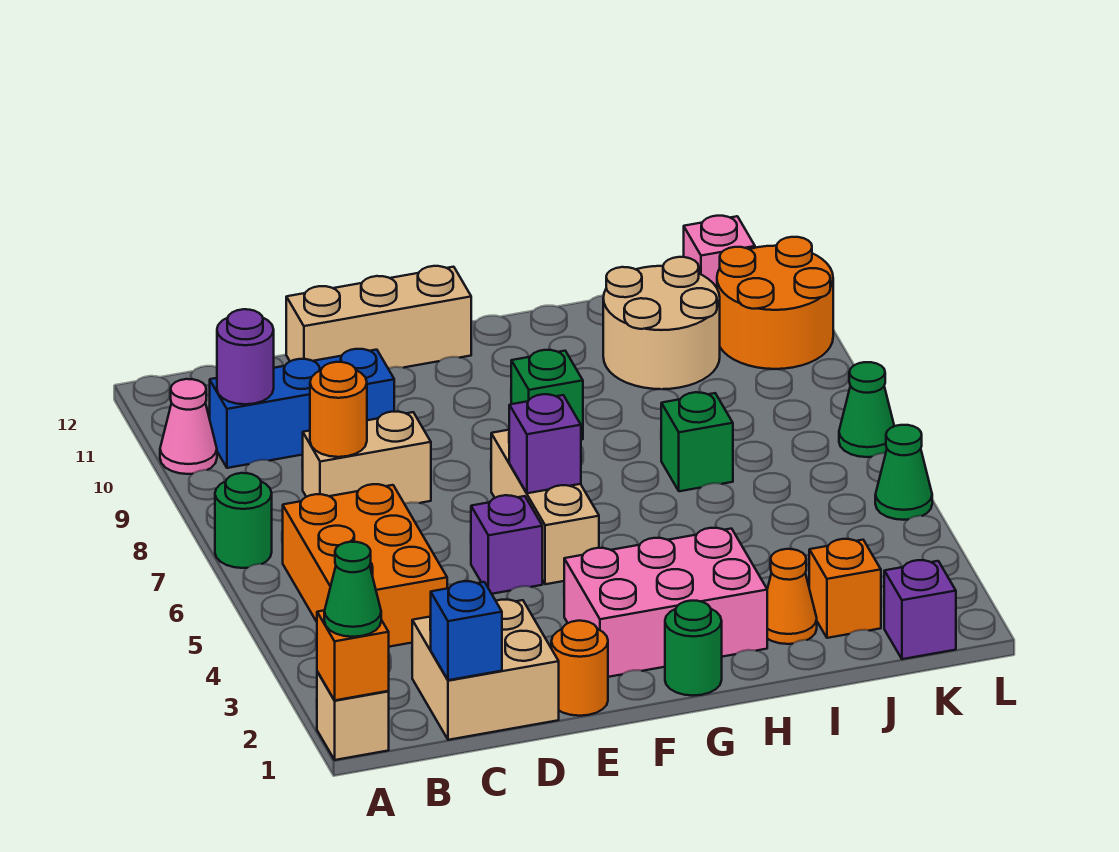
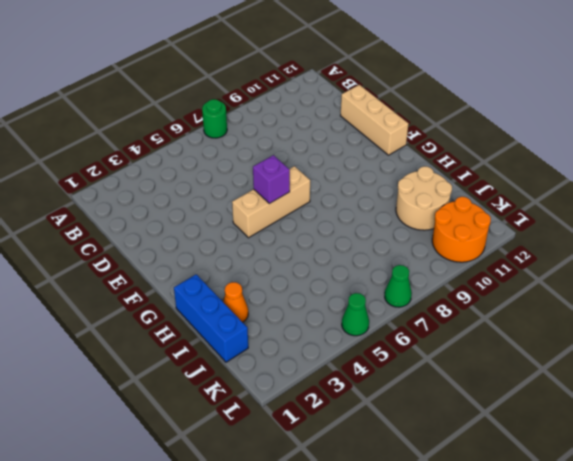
blue 1x3 brick [174,274,248,362] -> blue 1x3 brick moved to [209,349,394,468]
none -> tan 1x1 brick [317,672,389,760]
none -> pink 1x1 cone [160,379,217,474]
none -> orange 2x3 brick [283,484,447,647]

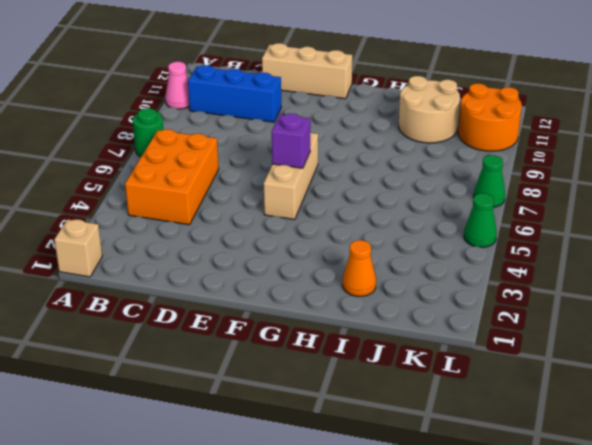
none -> tan 2x2 brick [412,600,559,740]
none -> tan 1x2 brick [303,412,431,504]
none -> orange 1x1 round brick [551,621,608,716]

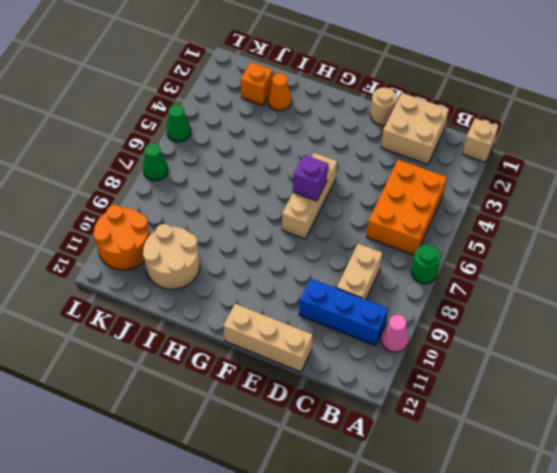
tan 1x2 brick [337,244,382,300] -> tan 1x2 brick turned to [303,412,431,504]
tan 1x1 round brick [370,88,397,125] -> orange 1x1 round brick [551,621,608,716]
none -> purple 1x1 brick [471,495,542,594]
none -> pink 2x3 brick [564,528,767,677]
none -> green 1x1 round brick [665,601,722,696]

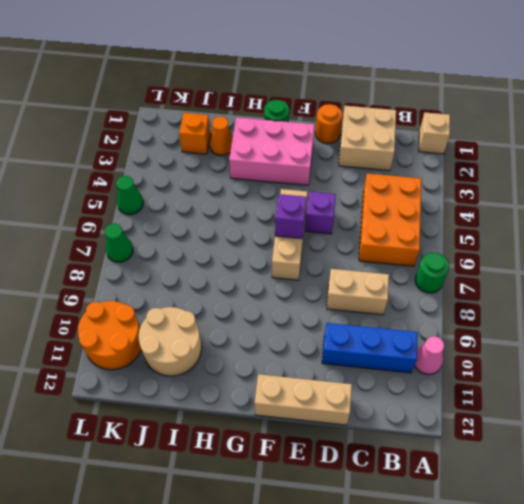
none -> green 1x1 brick [511,350,583,440]
none -> green 1x1 brick [661,392,733,491]
none -> purple 1x1 brick [884,560,956,659]

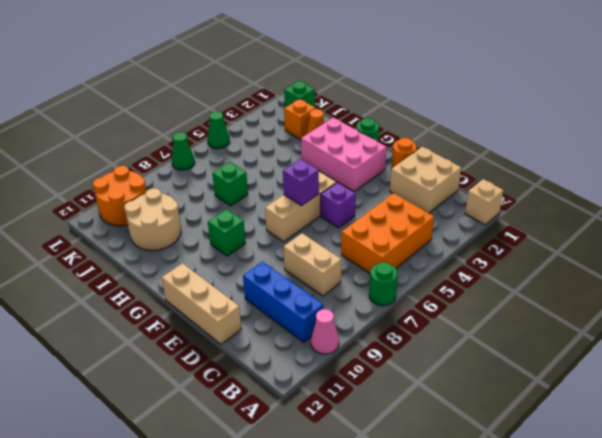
green 1x1 brick [284,81,315,107] -> purple 1x1 brick [884,560,956,659]
none -> pink 1x1 brick [684,216,755,288]
none -> orange 1x1 brick [317,610,389,700]
none -> purple 1x1 round brick [217,309,274,404]

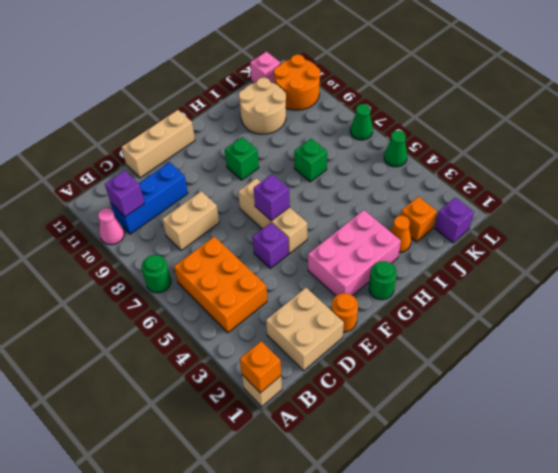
purple 1x1 brick [105,171,144,217] -> purple 1x1 round brick [217,309,274,404]
none -> blue 1x1 brick [430,581,502,680]
none -> orange 1x1 round brick [310,362,367,457]
none -> green 1x1 cone [324,542,381,637]

